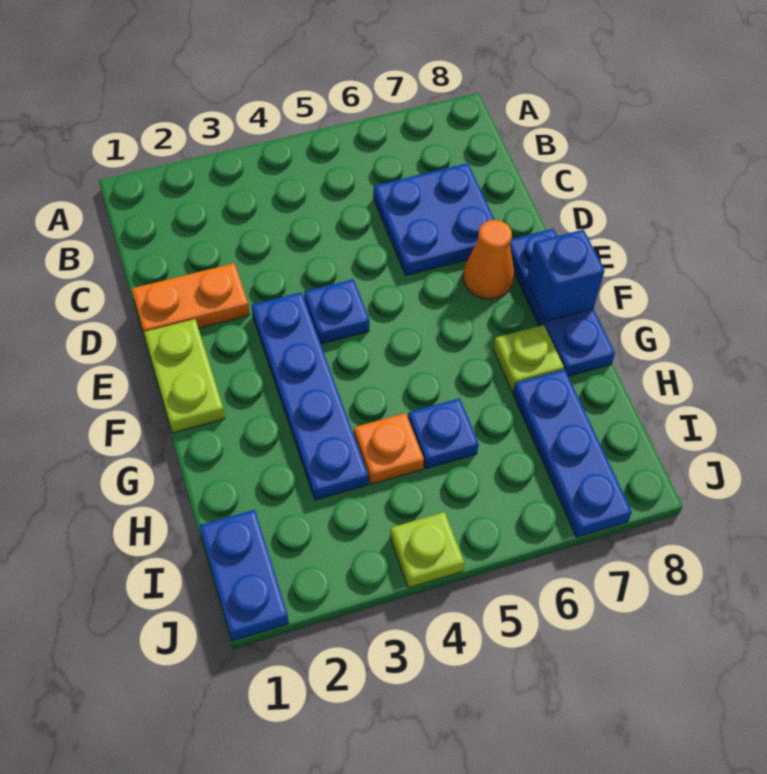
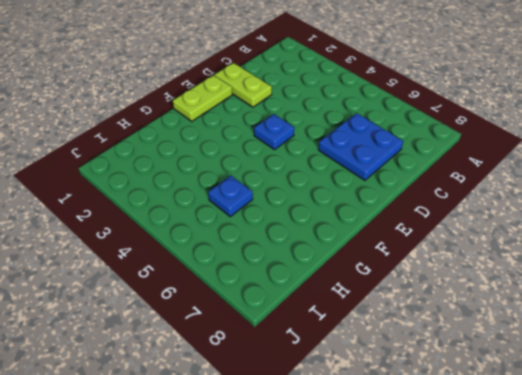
lime 1x2 plate [215,63,272,107] -> orange 1x2 plate [132,263,249,337]
none -> blue 1x4 plate [252,292,368,500]
none -> orange 1x1 cone [463,220,514,299]
none -> blue 1x3 plate [510,229,615,376]

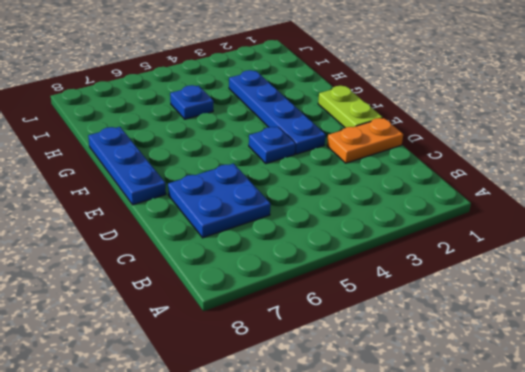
none -> orange 1x1 cone [463,220,514,299]
none -> lime 1x1 plate [493,325,564,392]
none -> orange 1x1 plate [354,413,424,484]

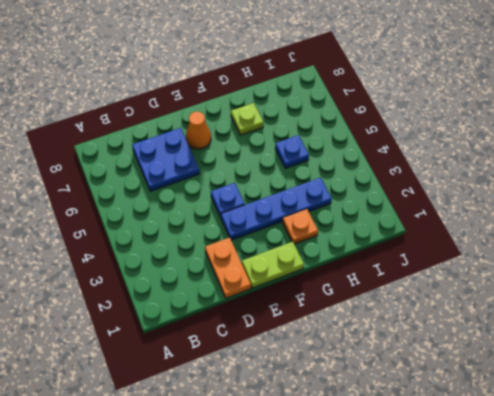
orange 1x1 plate [283,209,318,244] -> orange 1x1 plate moved to [354,413,424,484]
none -> blue 1x3 plate [510,229,615,376]
none -> blue 1x3 plate [513,369,632,537]
none -> blue 1x2 plate [199,510,289,641]

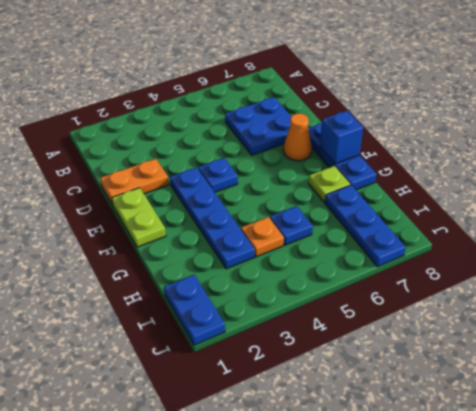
none -> lime 1x1 plate [390,512,464,588]

